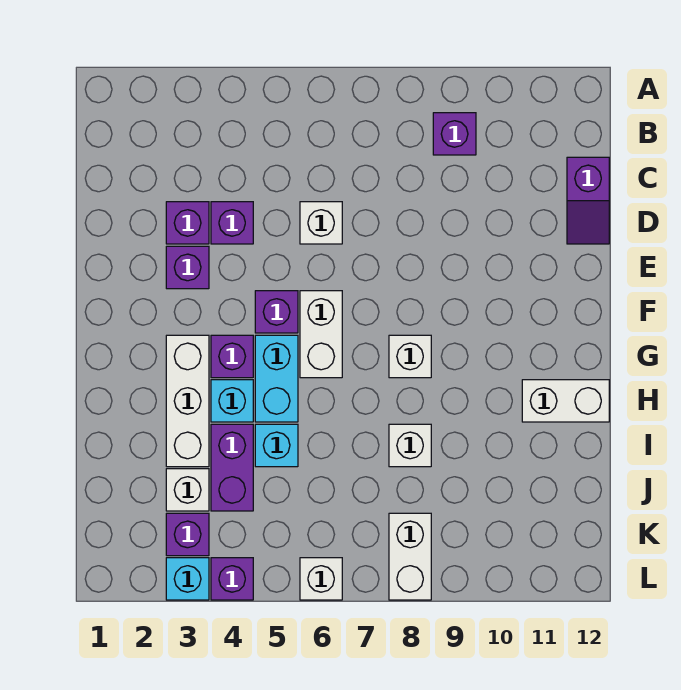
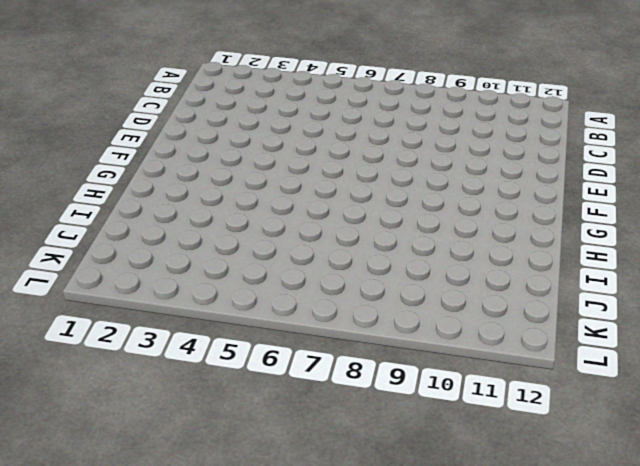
none -> purple 1x1 brick [433,113,476,155]
none -> purple 1x2 slope [567,157,609,244]
none -> purple 1x1 brick [166,202,209,244]

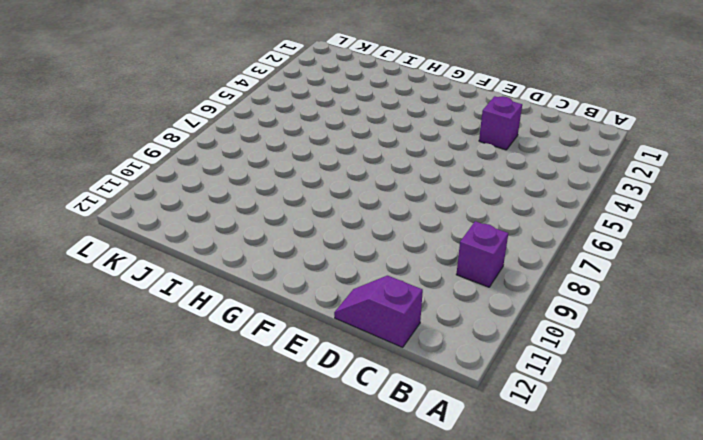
none -> purple 1x1 brick [211,202,253,244]
none -> white 1x1 brick [300,202,342,244]
none -> purple 1x1 brick [166,246,209,289]

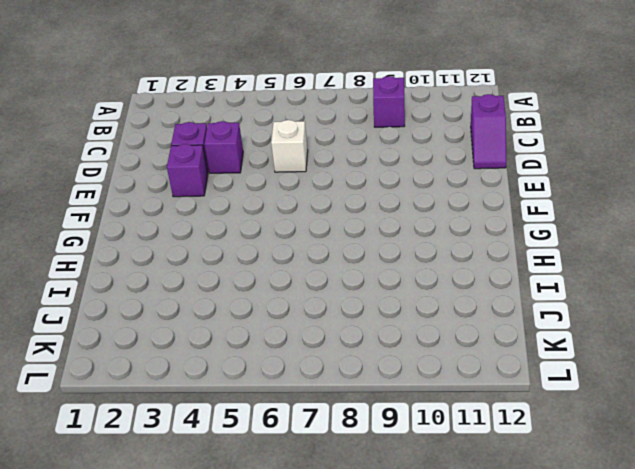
none -> purple 1x1 brick [255,291,298,333]
none -> white 1x2 brick [300,291,342,378]
none -> white 1x3 brick [166,335,209,467]

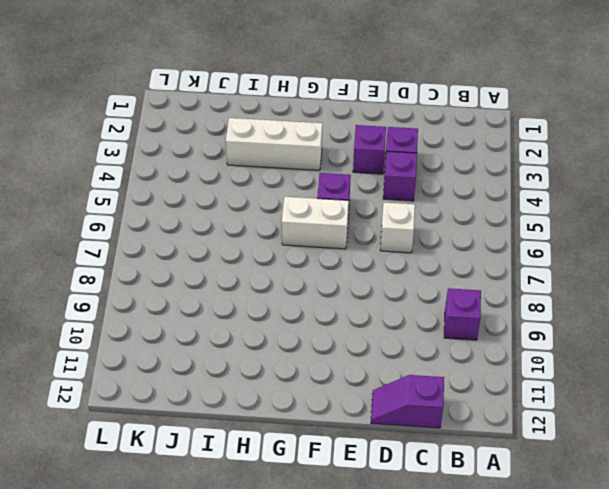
none -> purple 1x1 brick [211,335,253,378]
none -> cyan 1x2 brick [255,335,298,422]
none -> white 1x1 brick [389,335,431,378]

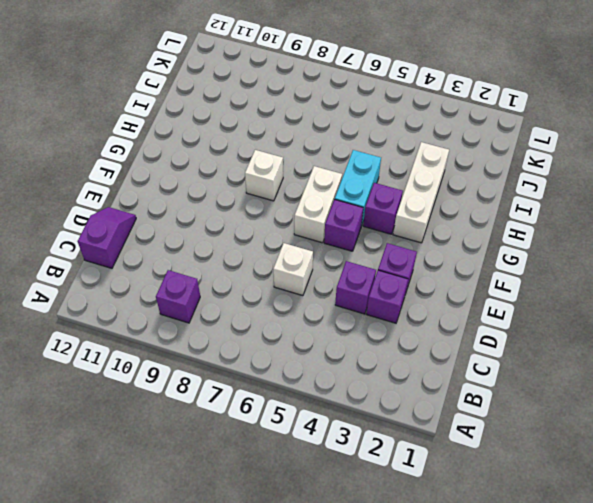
none -> cyan 1x1 brick [211,380,253,422]
none -> white 1x2 brick [522,380,609,422]
none -> purple 1x2 brick [211,424,253,511]

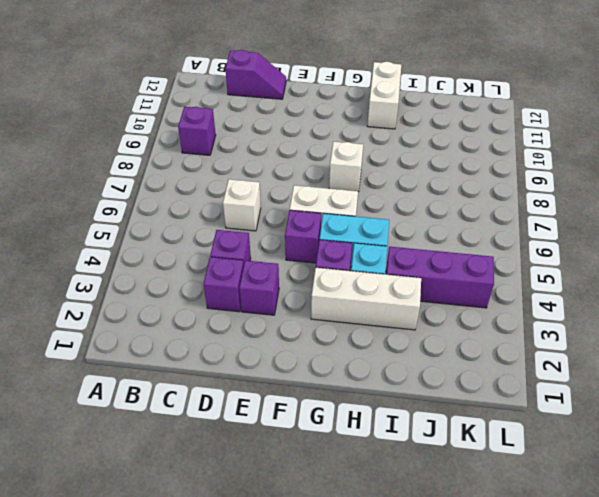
purple 1x3 brick [386,247,494,308] -> purple 1x2 brick [211,424,253,511]
none -> cyan 1x1 brick [255,424,298,467]
none -> white 1x1 brick [389,424,431,467]
none -> white 1x1 brick [166,469,209,511]

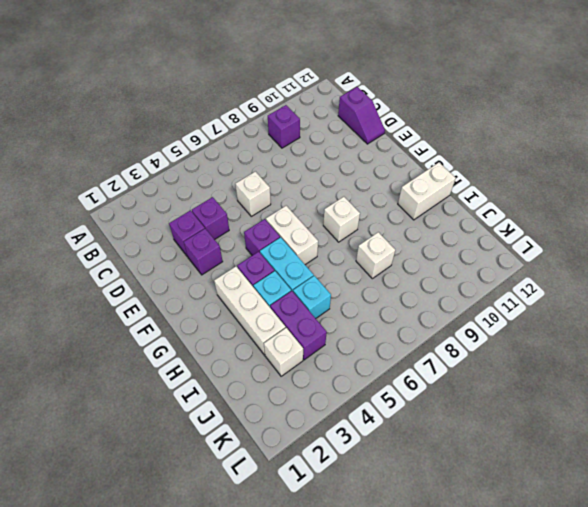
none -> purple 1x1 brick [166,513,209,556]
none -> white 1x2 brick [389,513,431,600]
none -> cyan 1x1 brick [166,558,209,600]

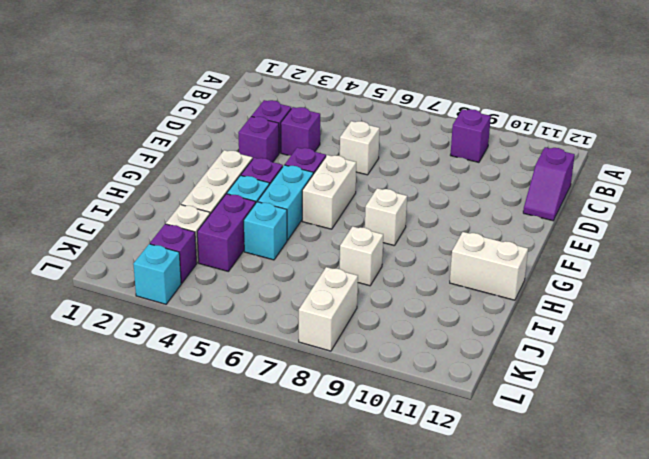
none -> purple 1x1 brick [211,558,253,600]
none -> white 1x1 brick [300,558,342,600]

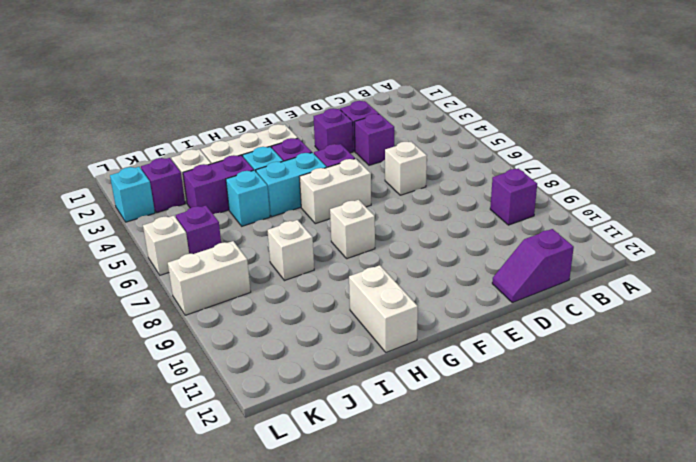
purple 1x1 brick [176,206,221,254] -> purple 1x1 brick moved to [211,558,253,600]

